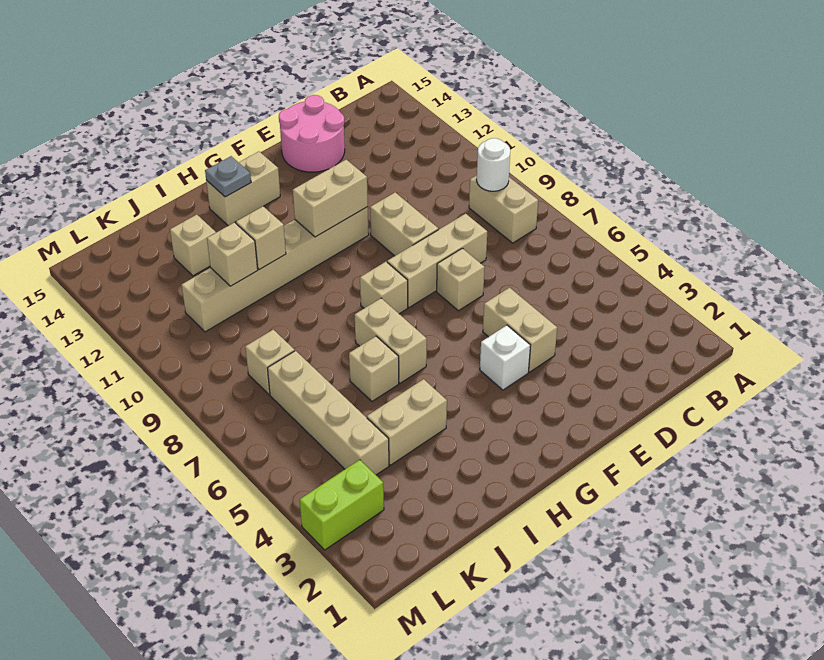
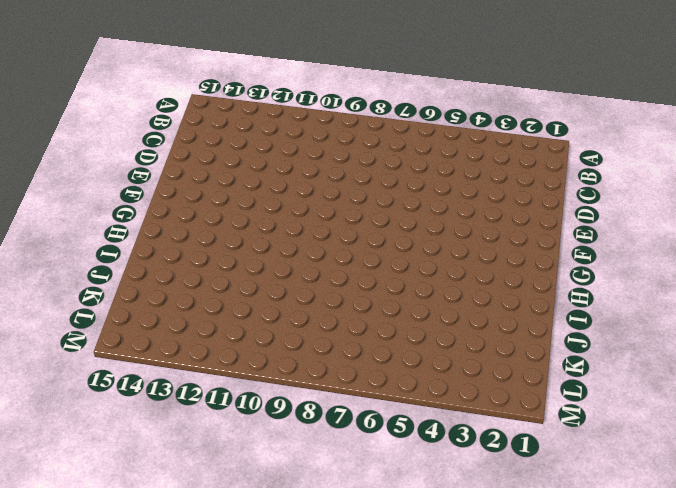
none -> tan 1x2 brick [469,175,538,243]
none -> tan 1x3 brick [387,214,487,307]
none -> pink 2x2 round brick [279,95,345,172]

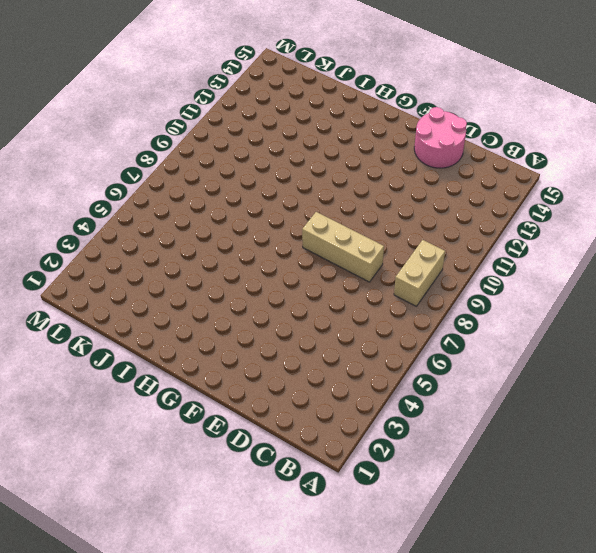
none -> tan 1x2 brick [483,288,557,372]
none -> tan 1x1 brick [437,248,485,311]
none -> tan 1x2 brick [370,192,438,256]

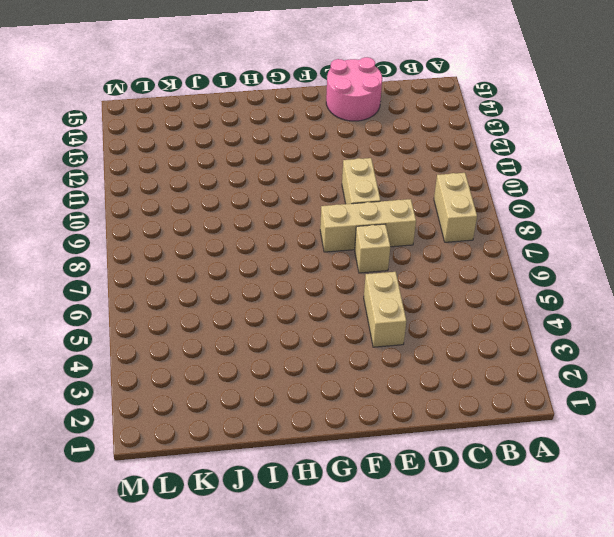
none -> white 1x1 brick [480,325,531,390]
none -> tan 1x6 brick [182,207,369,332]
none -> tan 1x1 brick [360,262,408,314]

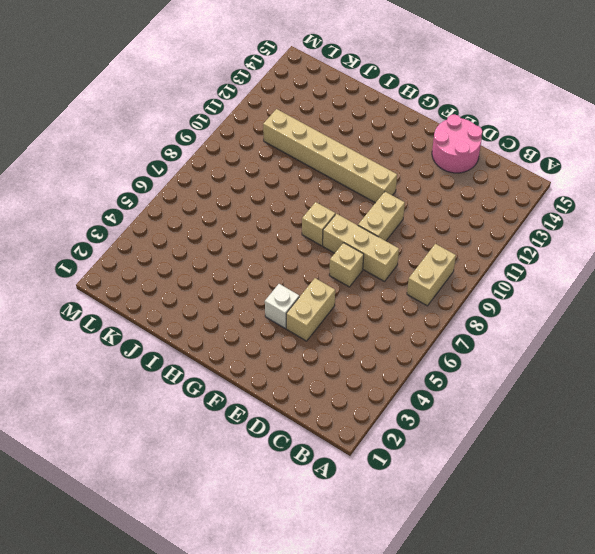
none -> tan 1x2 brick [206,152,280,226]
none -> tan 1x2 brick [355,298,427,383]
none -> tan 1x2 brick [367,379,447,465]

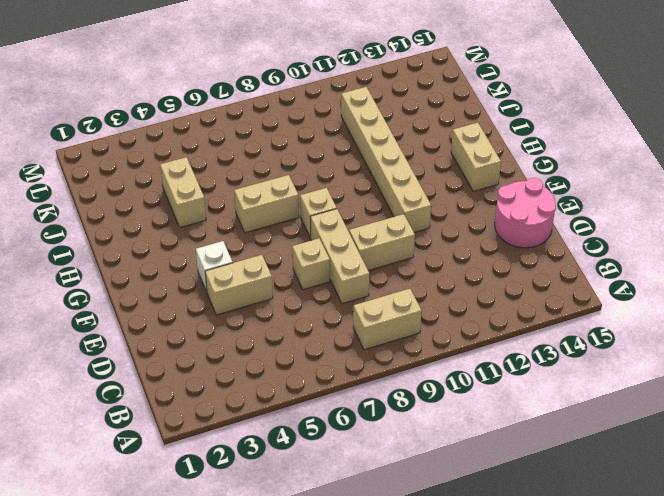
none -> tan 1x1 brick [349,336,399,401]
none -> tan 1x1 brick [170,215,216,276]
none -> tan 1x4 brick [268,351,389,475]

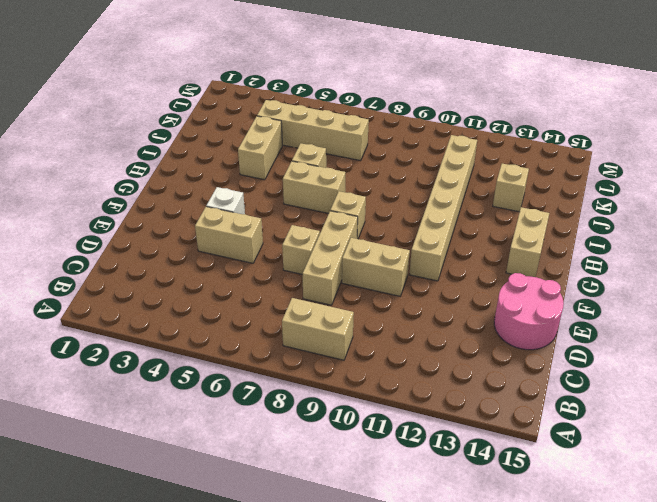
none -> tan 1x1 brick [245,330,295,395]
none -> lime 1x2 brick [300,460,384,550]
none -> white 1x1 round brick [477,138,510,191]

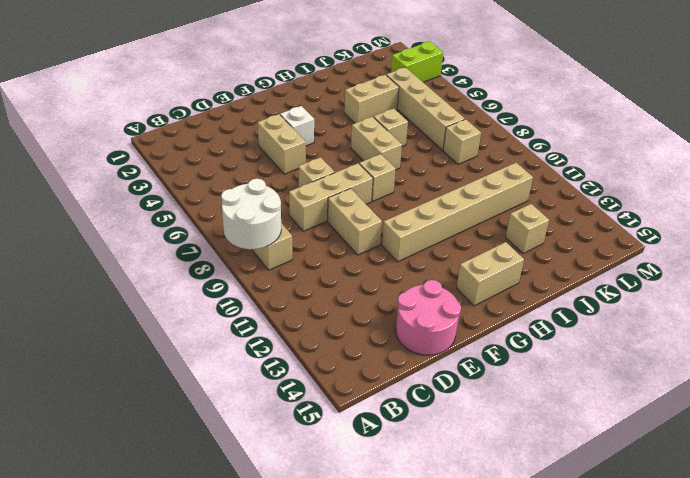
white 2x2 round brick [221,179,281,249] -> white 1x1 round brick [477,138,510,191]
none -> tan 1x2 brick [293,160,368,237]
none -> grey 1x1 plate [205,156,251,197]
none -> tan 1x1 brick [236,206,286,270]

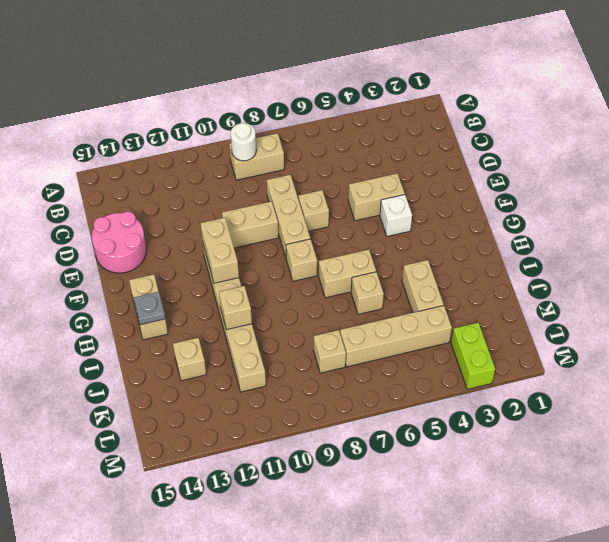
none -> tan 1x1 brick [207,222,258,286]

